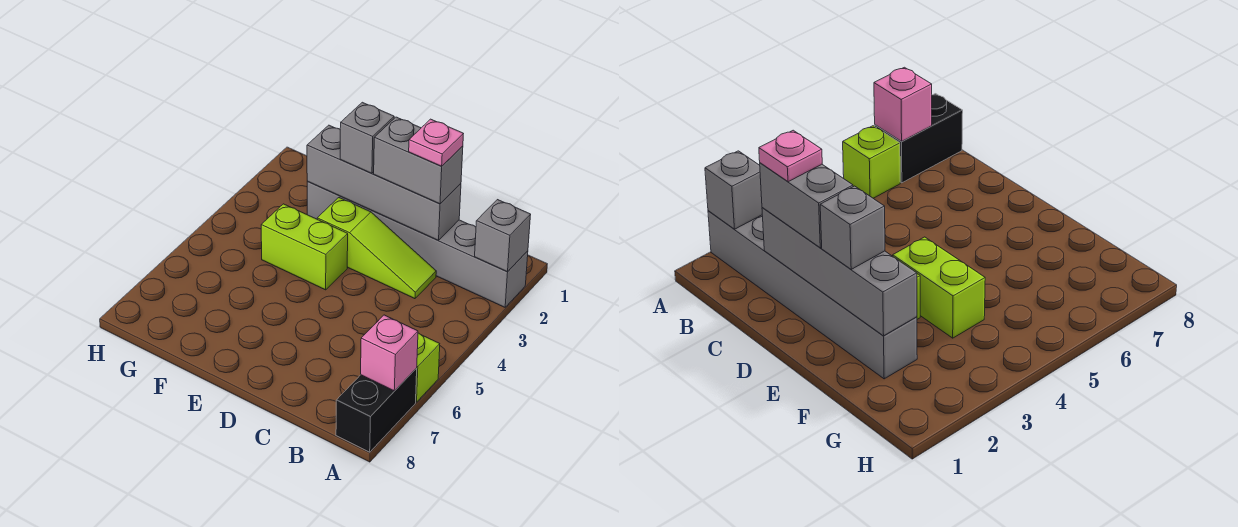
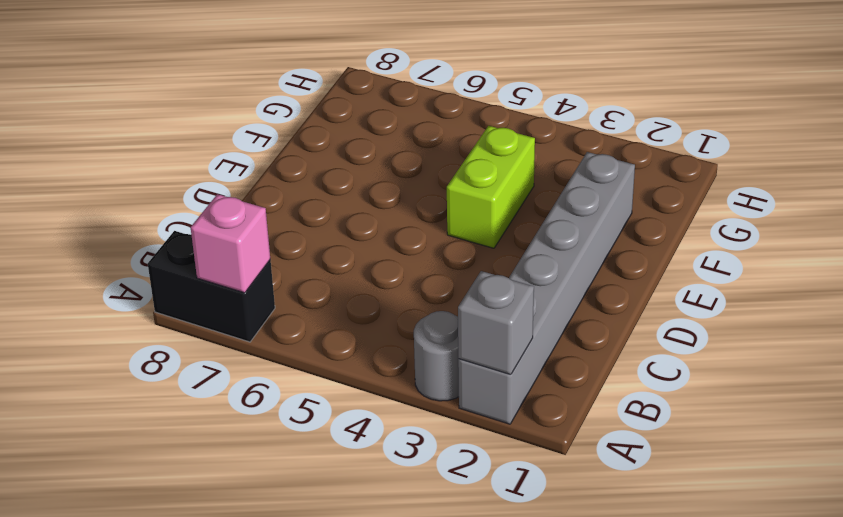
grey 1x1 round brick [414,311,459,401] -> none
none -> lime 1x1 brick [416,333,440,402]
none -> lime 1x3 slope [317,198,436,299]

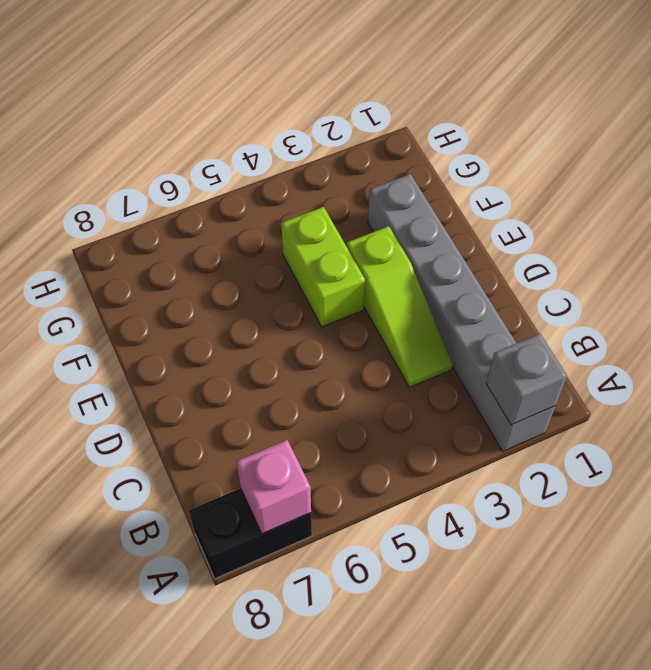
none -> lime 1x1 brick [416,333,440,402]
none -> grey 1x4 brick [307,125,461,240]

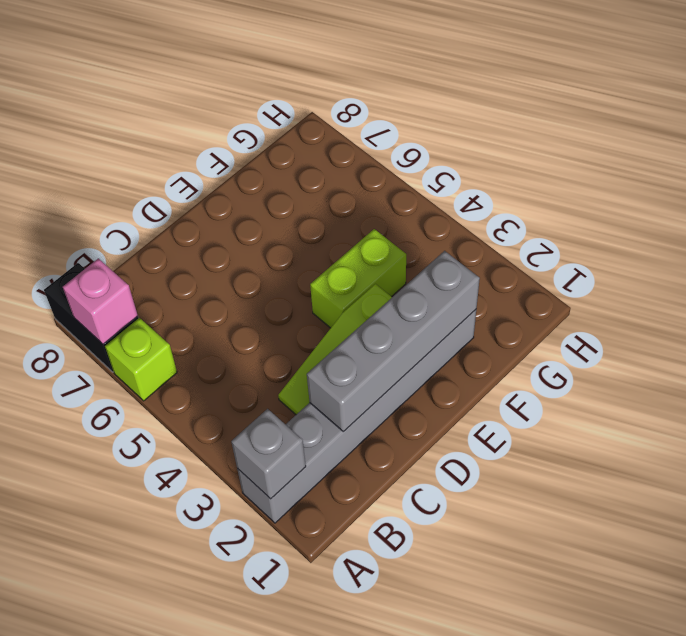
none -> grey 1x2 brick [374,117,463,204]
none -> grey 1x1 brick [340,102,394,174]

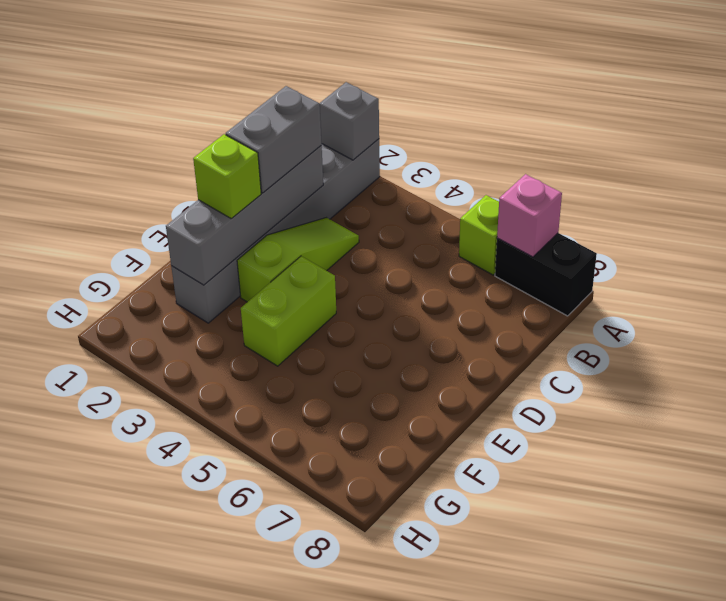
lime 1x1 brick [193,134,261,218] -> grey 1x1 brick [340,102,394,174]
none -> pink 1x1 plate [409,119,463,166]

